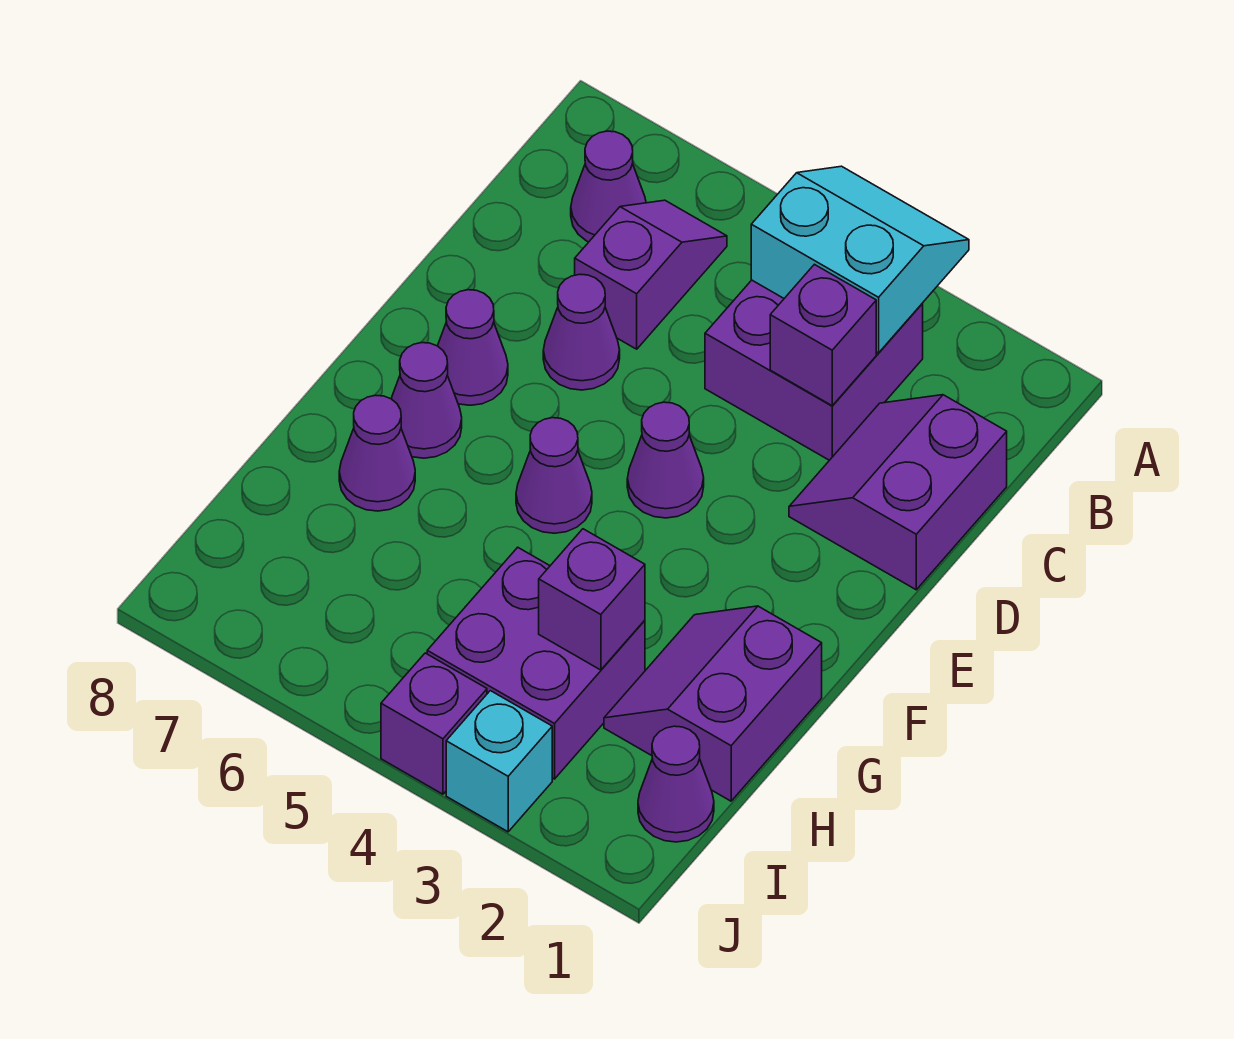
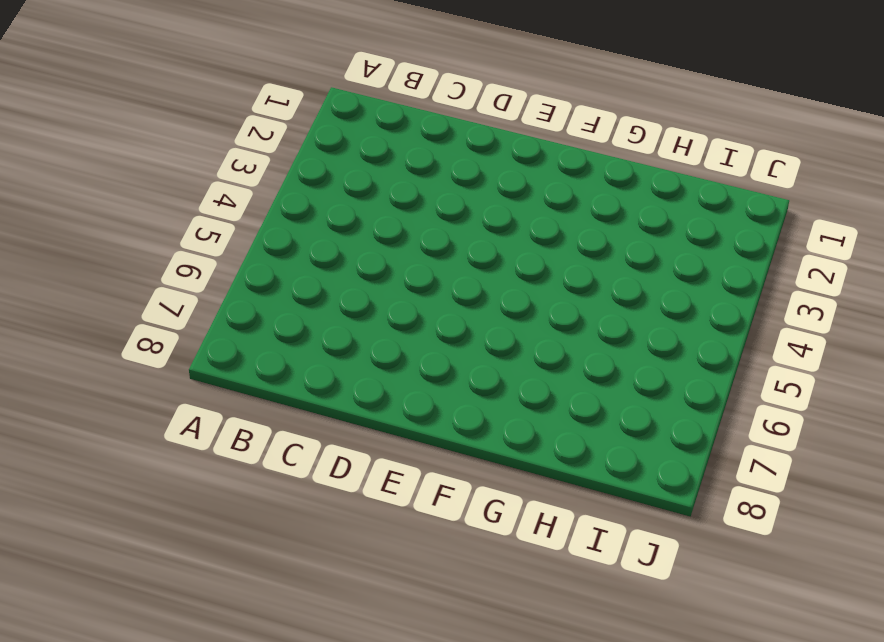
none -> purple 2x2 brick [705,280,923,460]
none -> purple 1x2 slope [575,200,727,349]
none -> purple 1x1 cone [571,131,646,242]

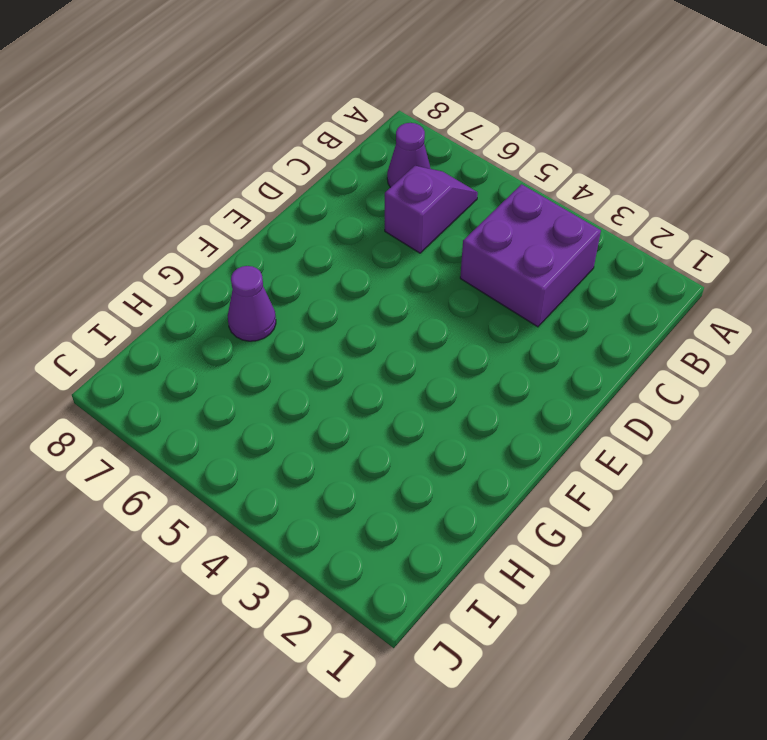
none -> purple 2x2 slope [789,395,1007,590]
none -> purple 1x1 cone [543,274,620,390]
none -> purple 1x1 cone [627,402,704,518]

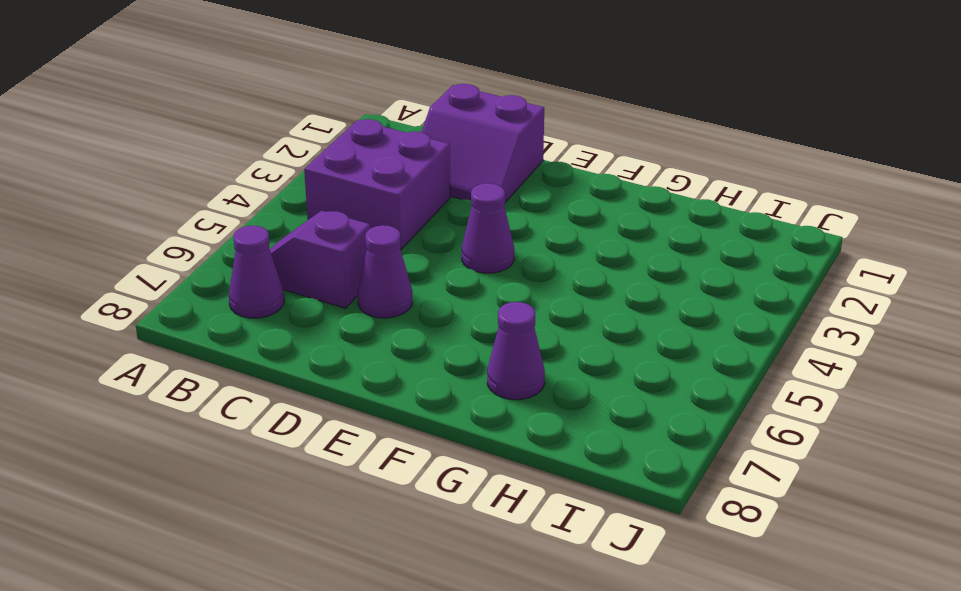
none -> purple 1x1 cone [438,290,508,405]
none -> purple 1x1 cone [516,418,592,533]
none -> purple 1x1 cone [391,343,462,458]

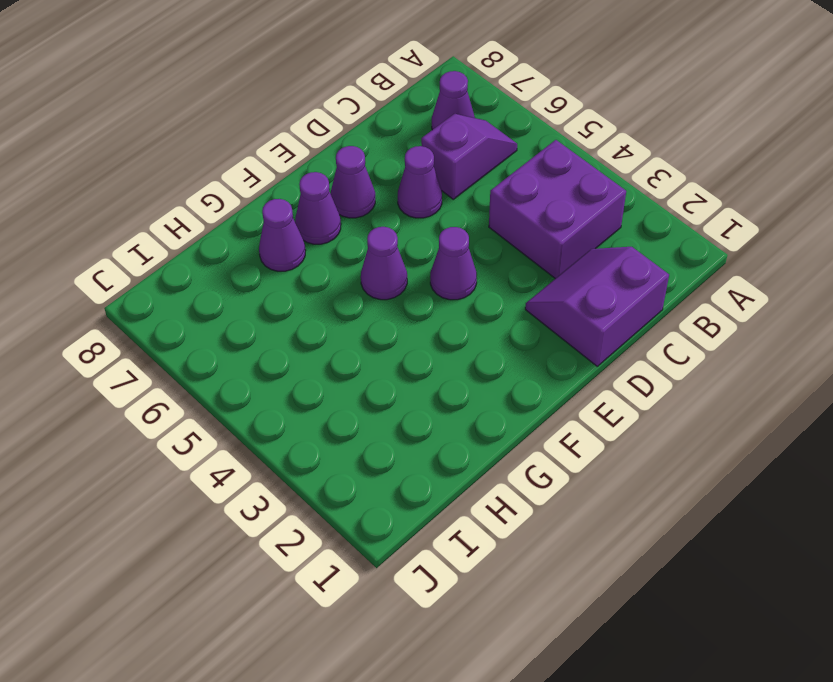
none -> purple 2x2 slope [604,606,822,801]
none -> purple 2x2 brick [427,547,645,779]
none -> purple 1x1 cone [638,726,714,842]

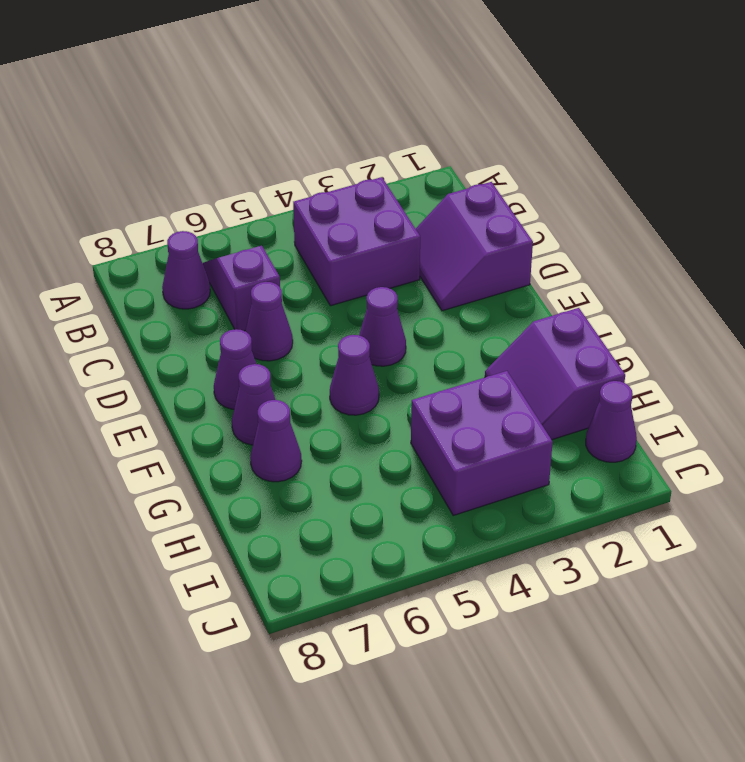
none -> cyan 1x1 brick [446,691,552,832]
none -> purple 1x1 brick [381,653,487,794]
none -> cyan 2x2 slope [751,166,969,353]

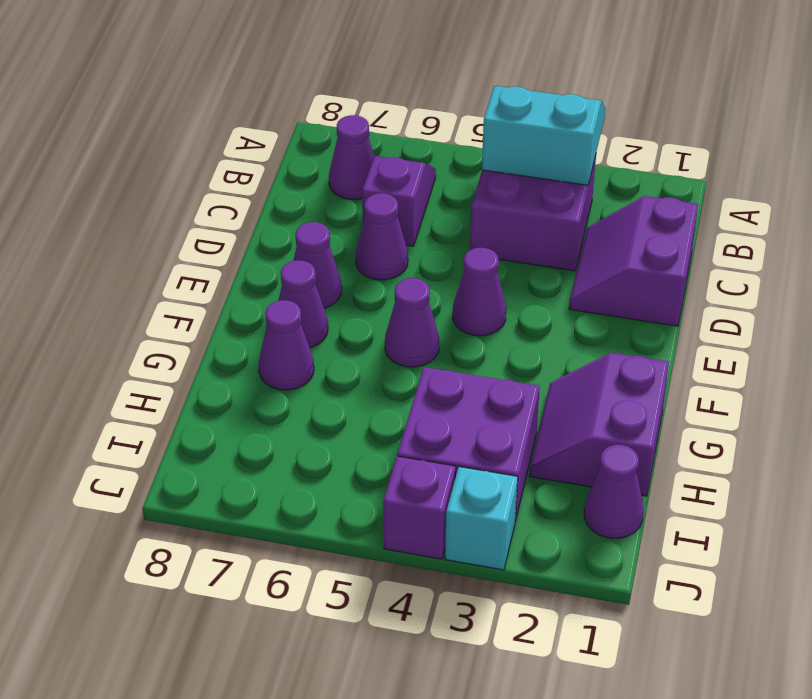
none -> purple 1x1 brick [770,264,876,406]
none -> purple 1x1 brick [539,529,645,670]

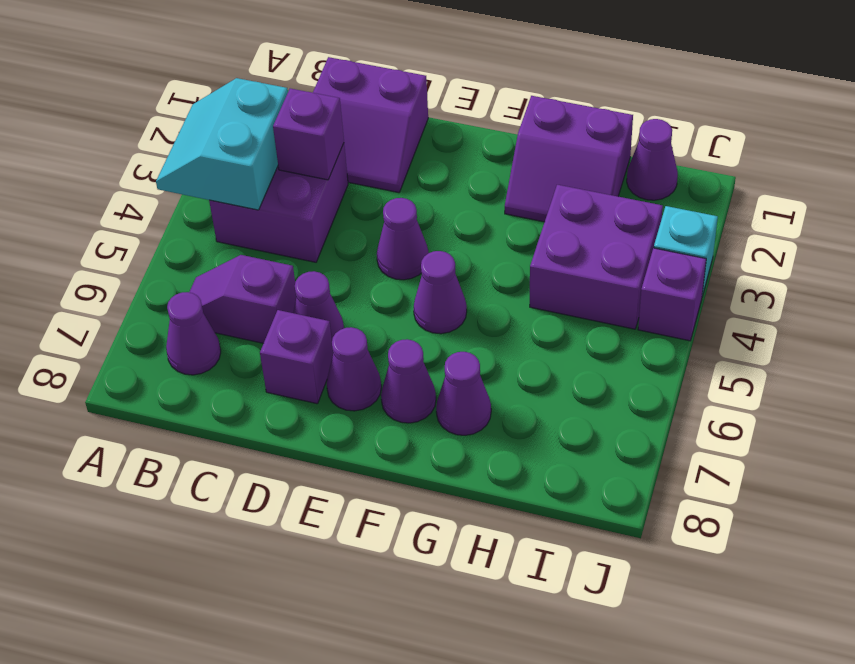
purple 1x1 brick [260,310,333,404] -> purple 1x1 brick moved to [539,529,645,670]

